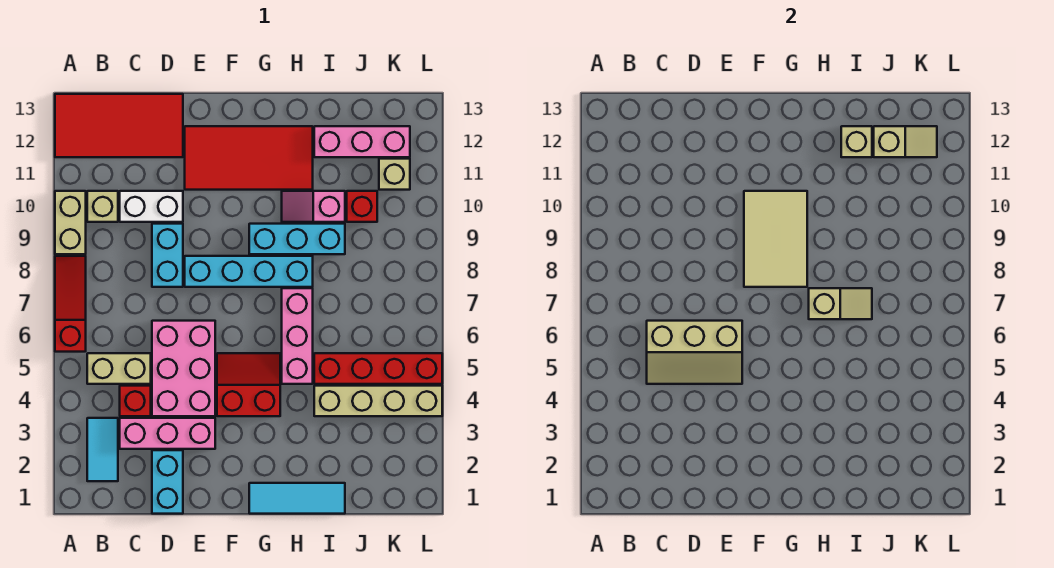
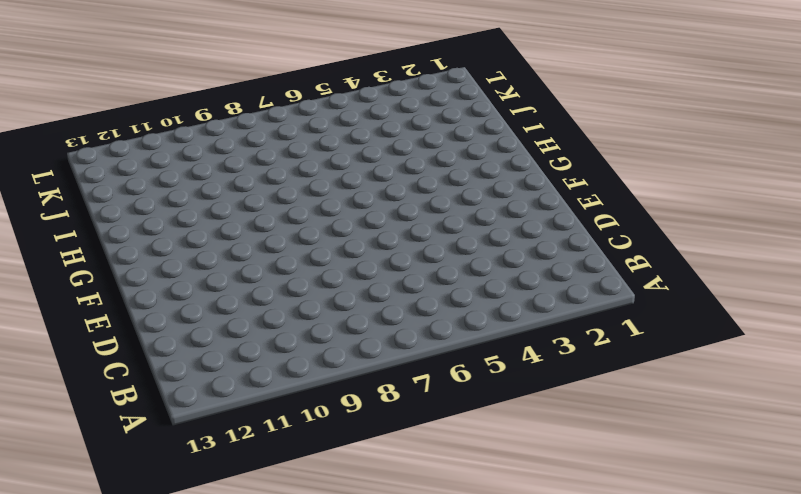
none -> red 1x3 slope [55,256,86,352]
none -> tan 1x2 brick [55,191,86,254]
none -> red 2x4 tile [55,94,183,157]

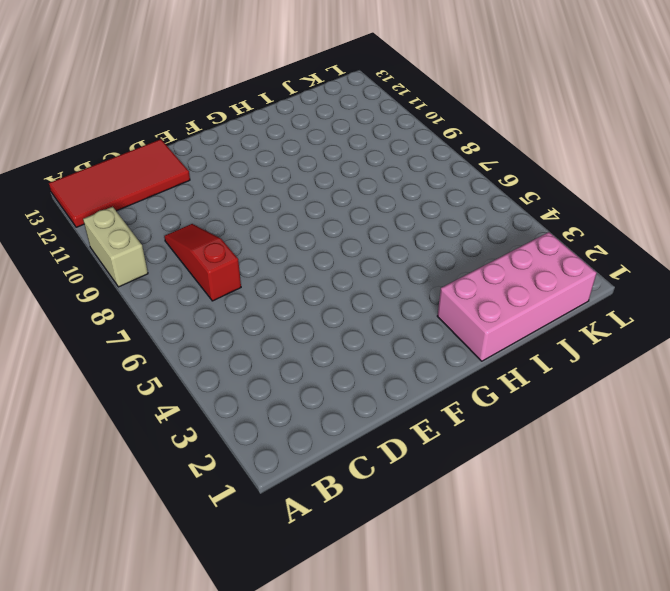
red 1x3 slope [164,224,241,301] -> red 1x3 slope moved to [55,256,86,352]
pink 2x4 brick [437,232,597,361] -> cyan 1x3 tile [249,483,345,514]
none -> cyan 1x2 tile [87,418,118,481]
none -> tan 1x2 brick [87,353,151,384]
none -> tan 1x1 brick [87,191,118,222]

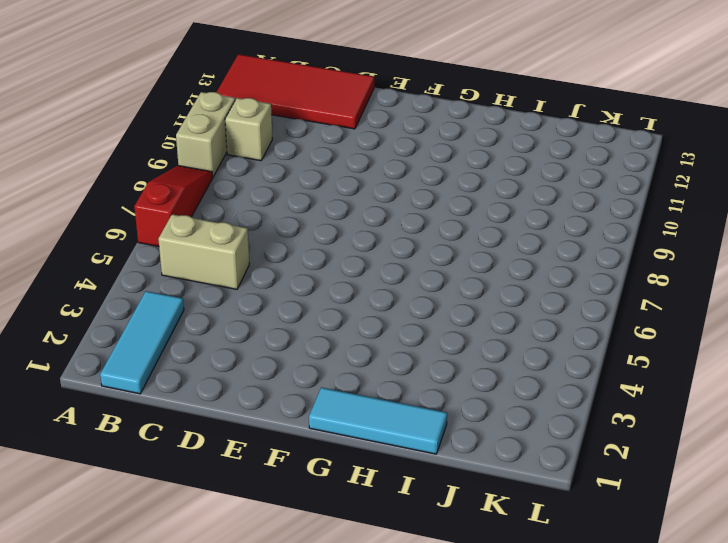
cyan 1x3 tile [100,291,184,394] -> cyan 1x2 tile [87,418,118,481]
none -> pink 1x3 brick [120,418,215,449]
none -> red 1x1 brick [120,386,151,416]
none -> white 1x2 brick [120,191,183,222]

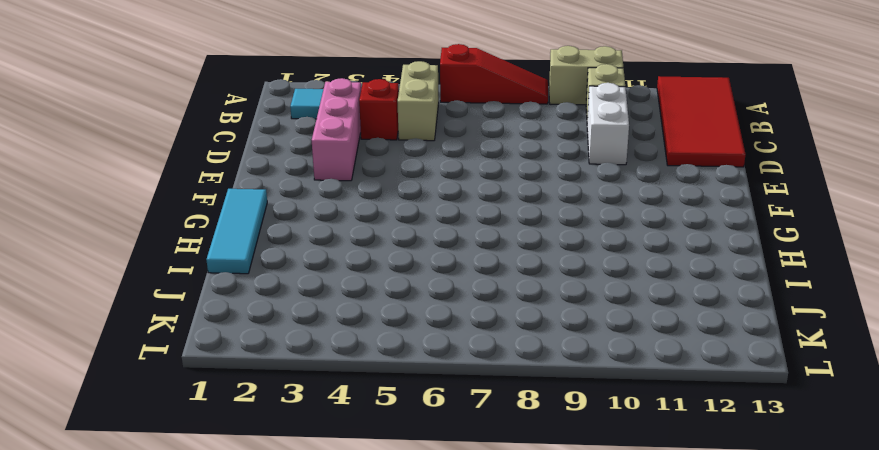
none -> cyan 1x2 brick [152,450,183,514]
none -> pink 2x3 brick [152,321,215,416]
none -> cyan 1x2 brick [152,224,183,287]

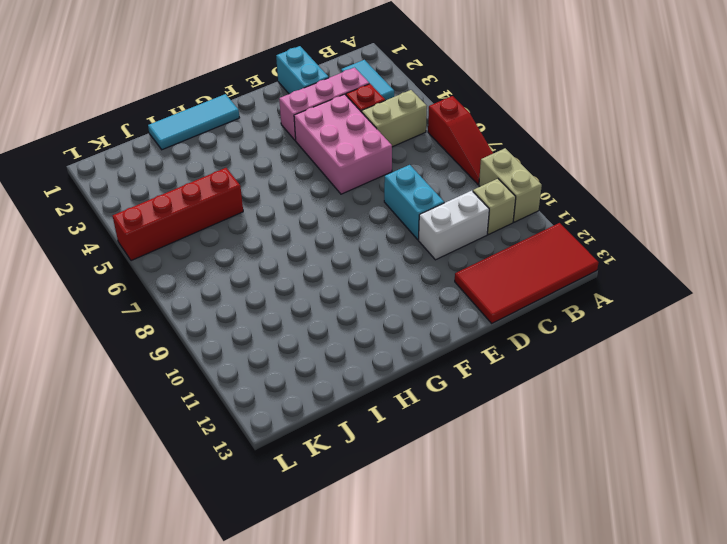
none -> cyan 1x4 brick [185,256,313,287]
none -> red 2x4 tile [185,126,313,190]
none -> red 2x2 slope [217,353,280,416]

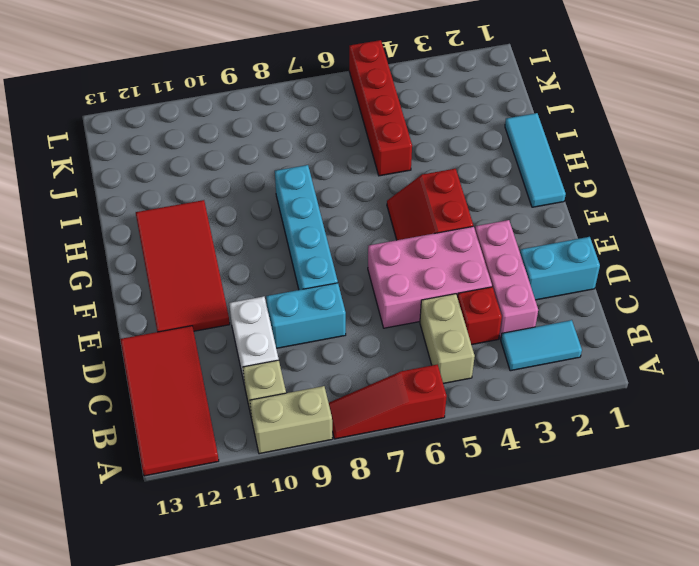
none -> cyan 1x3 brick [249,224,345,254]
none -> pink 1x3 brick [282,288,313,384]
none -> pink 1x2 slope [282,191,345,222]

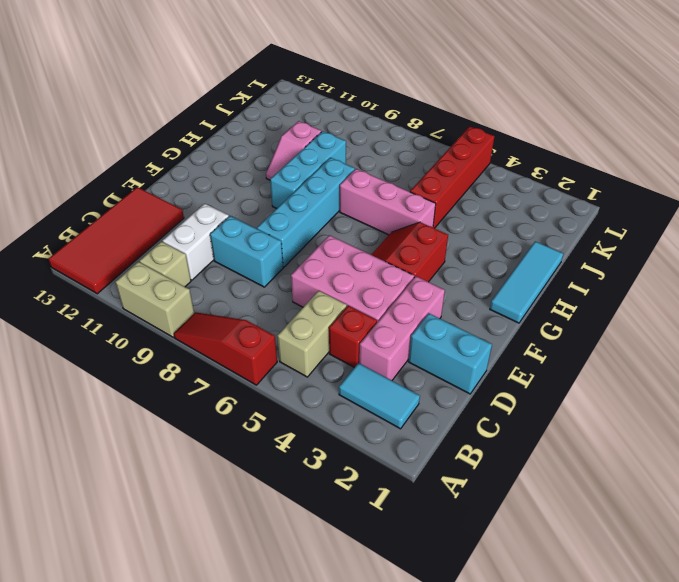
none -> red 2x4 tile [185,126,313,190]
none -> tan 1x4 brick [314,386,442,416]
none -> pink 1x3 brick [314,126,410,157]

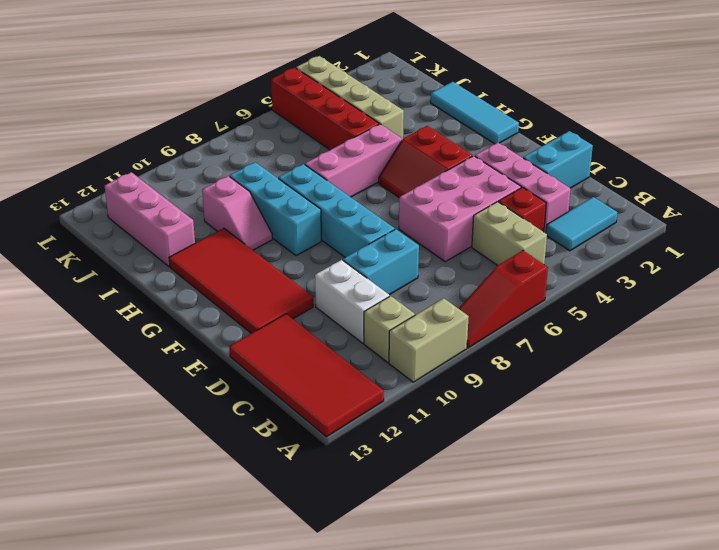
none -> red 1x1 brick [347,191,377,222]
none -> tan 1x1 brick [379,159,410,190]
none -> tan 2x3 slope [647,321,742,384]

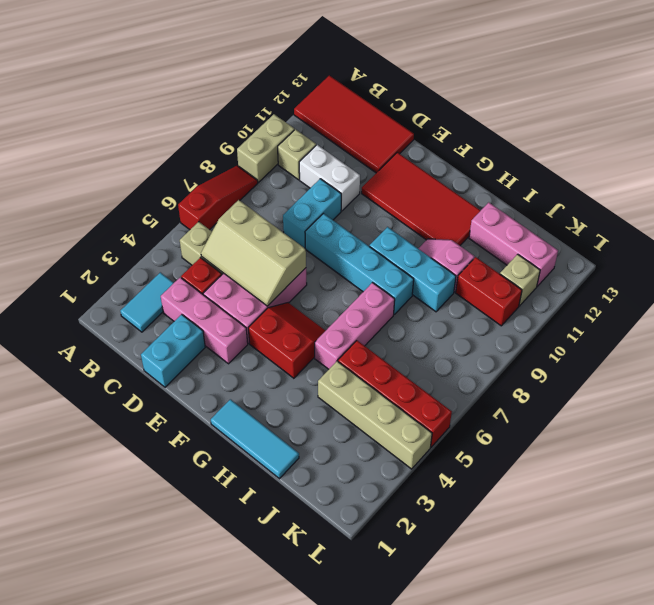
red 1x2 brick [456,257,522,326] -> red 1x1 brick [347,191,377,222]
none -> tan 2x3 tile [744,191,807,287]
none -> tan 1x2 slope [809,288,872,319]
none -> tan 1x1 brick [841,126,872,157]

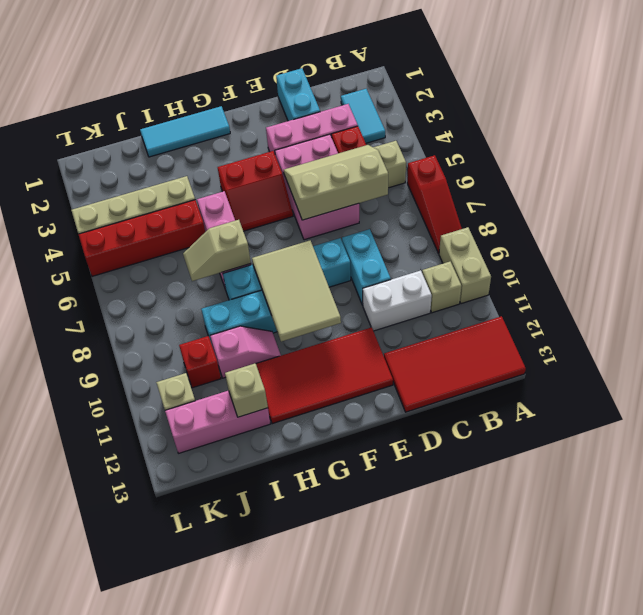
none -> tan 1x2 slope [874,126,937,157]

